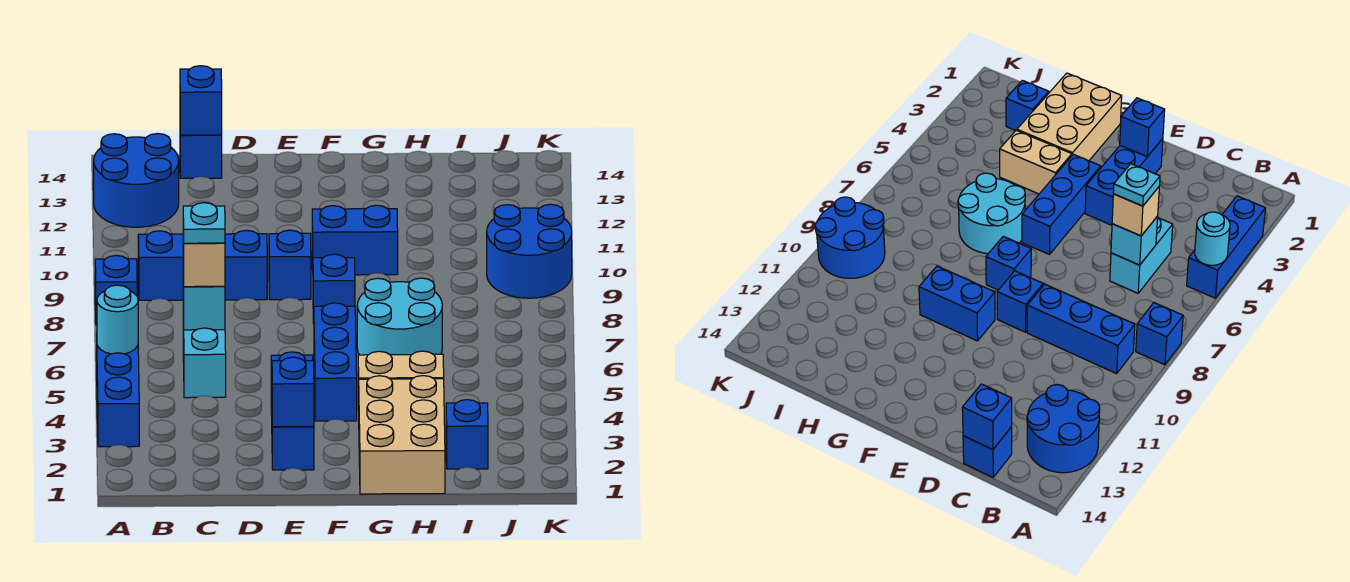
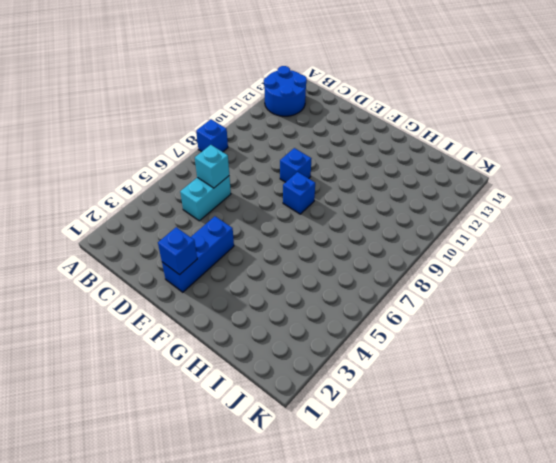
none -> blue 1x3 brick [97,345,139,447]
none -> blue 1x3 brick [138,230,267,300]
none -> blue 1x1 brick [180,135,222,178]

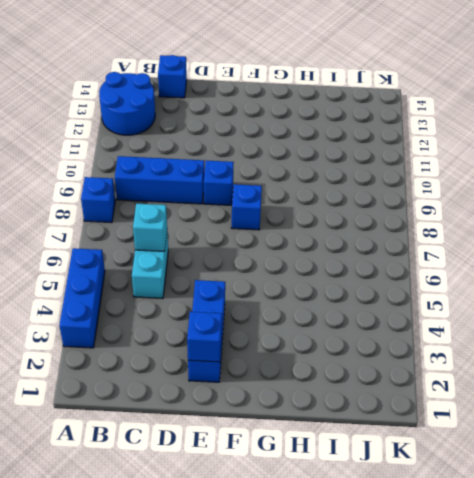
none -> blue 1x3 brick [314,303,357,421]
none -> blue 1x2 brick [312,205,398,275]
none -> tan 2x3 brick [359,376,445,494]

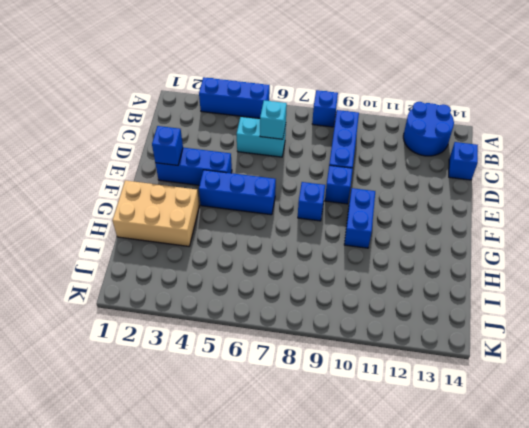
none -> tan 1x2 brick [358,351,444,410]
none -> cyan 2x2 round brick [357,278,442,355]
none -> blue 1x1 brick [446,400,488,469]

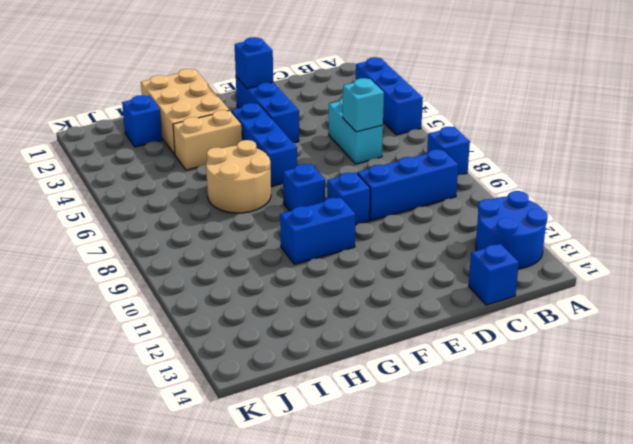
tan 2x2 round brick [206,140,271,213] -> cyan 2x2 round brick [357,278,442,355]
none -> blue 2x2 round brick [487,204,572,298]
none -> cyan 1x1 round brick [97,285,138,354]
none -> blue 1x1 brick [180,66,222,135]

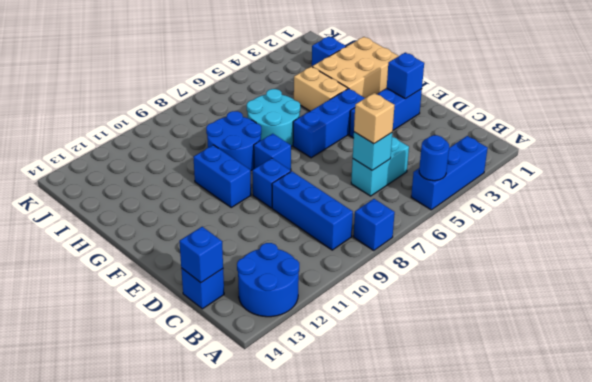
blue 1x1 round brick [419,135,449,181] -> cyan 1x1 round brick [97,285,138,354]
blue 2x2 round brick [206,111,261,171] -> blue 2x2 round brick moved to [487,204,572,298]
none -> cyan 1x1 plate [183,203,225,243]

